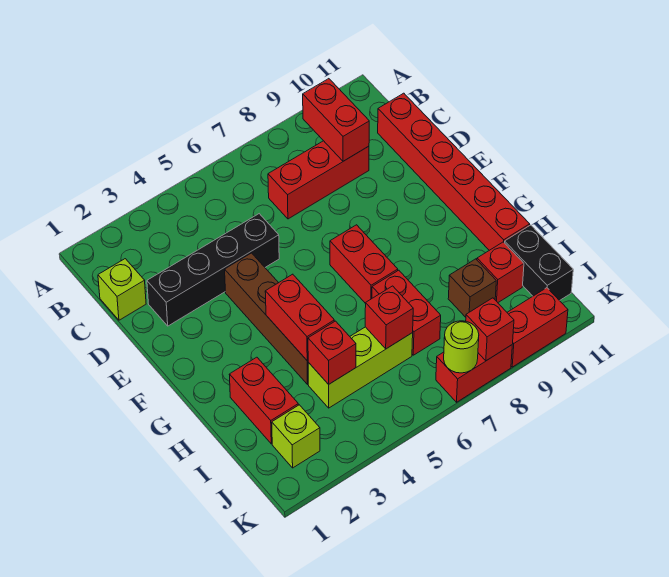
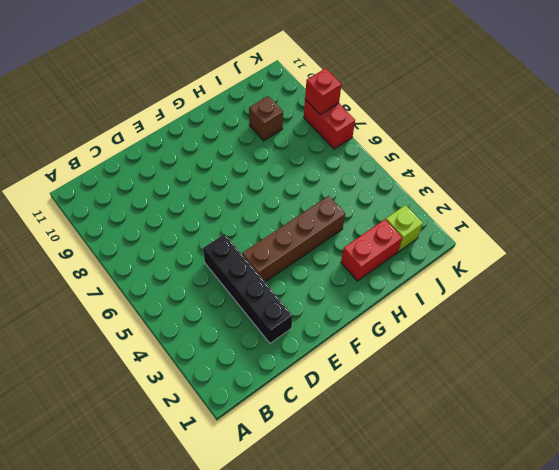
none -> lime 1x1 brick [98,259,146,320]
none -> red 1x3 brick [268,141,369,219]
none -> red 1x6 brick [378,93,530,250]

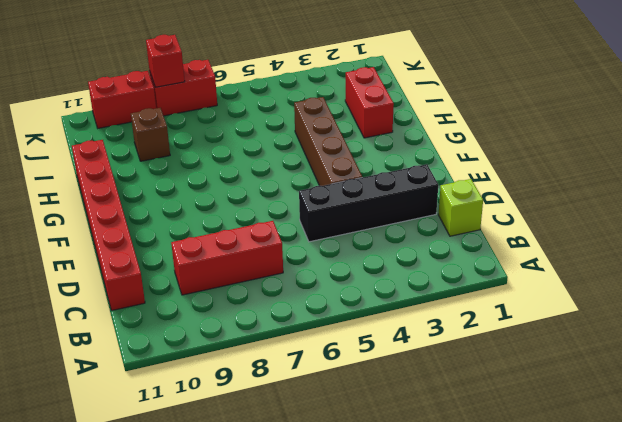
none -> red 1x2 brick [330,225,398,304]
none -> red 1x2 brick [372,270,441,355]
none -> lime 1x3 brick [308,327,413,408]

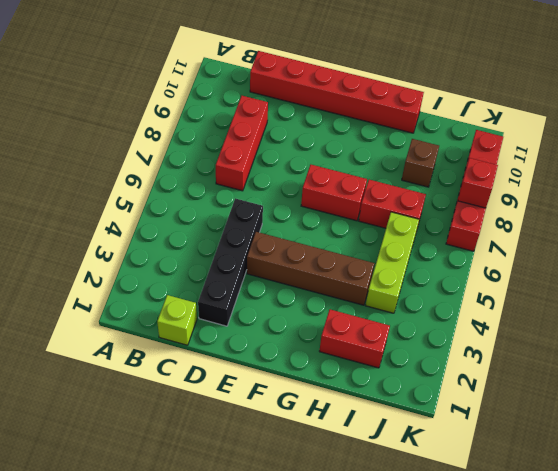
none -> red 1x1 brick [477,242,524,302]
none -> black 1x2 brick [505,225,573,301]
none -> lime 1x1 brick [272,405,320,468]

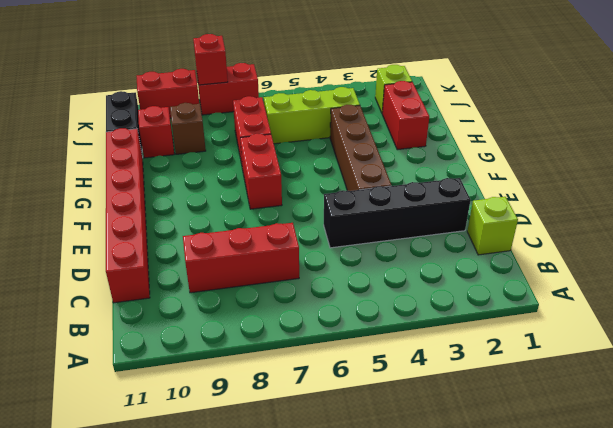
none -> red 1x2 brick [303,79,369,161]
none -> red 1x2 brick [265,274,334,361]
none -> red 1x1 brick [308,321,356,384]

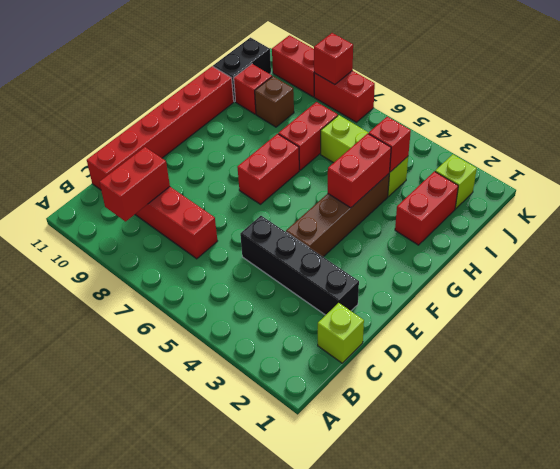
none -> red 1x1 brick [365,286,413,349]
none -> lime 1x1 round brick [444,321,479,373]

